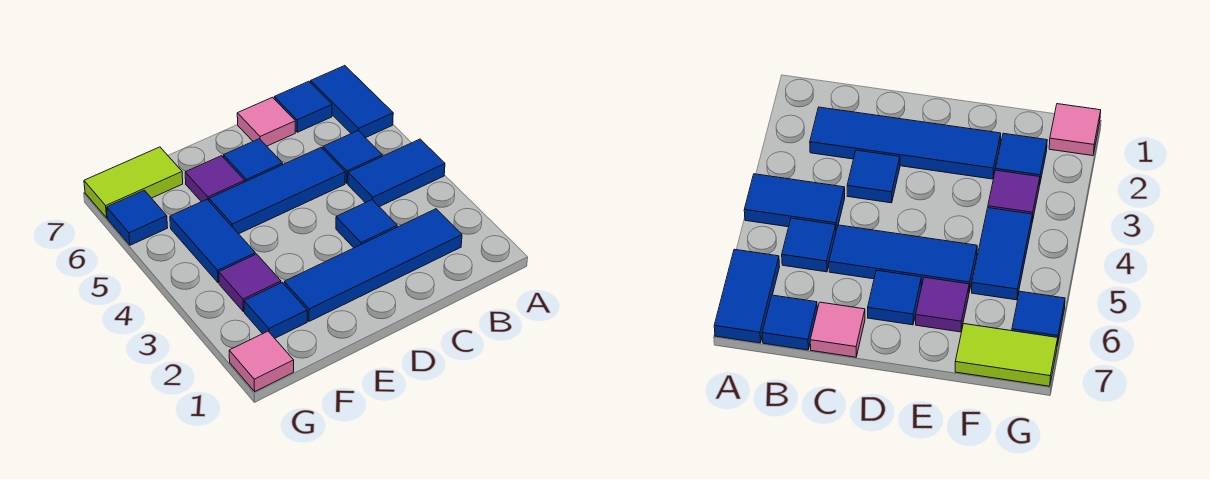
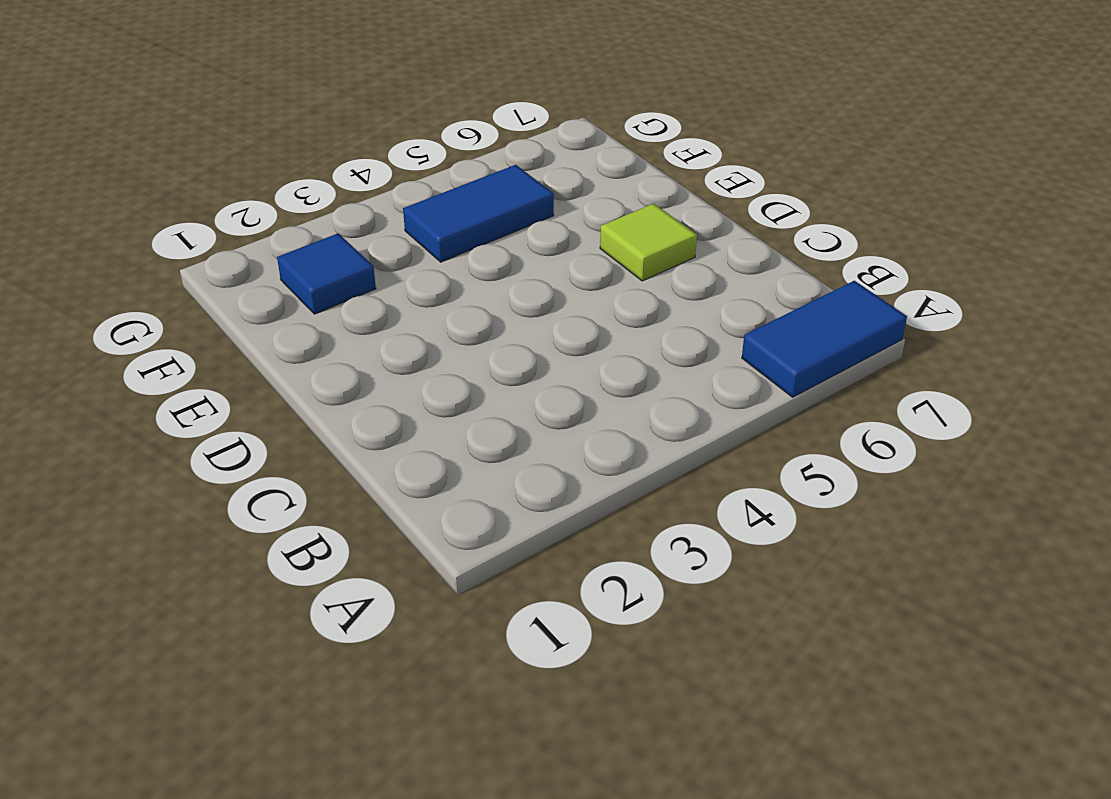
lime 1x1 tile [600,203,697,281] -> blue 1x1 tile [224,139,283,182]
none -> blue 1x2 tile [348,139,445,207]
none -> blue 1x4 tile [284,209,462,321]
none -> blue 1x1 tile [323,131,382,183]

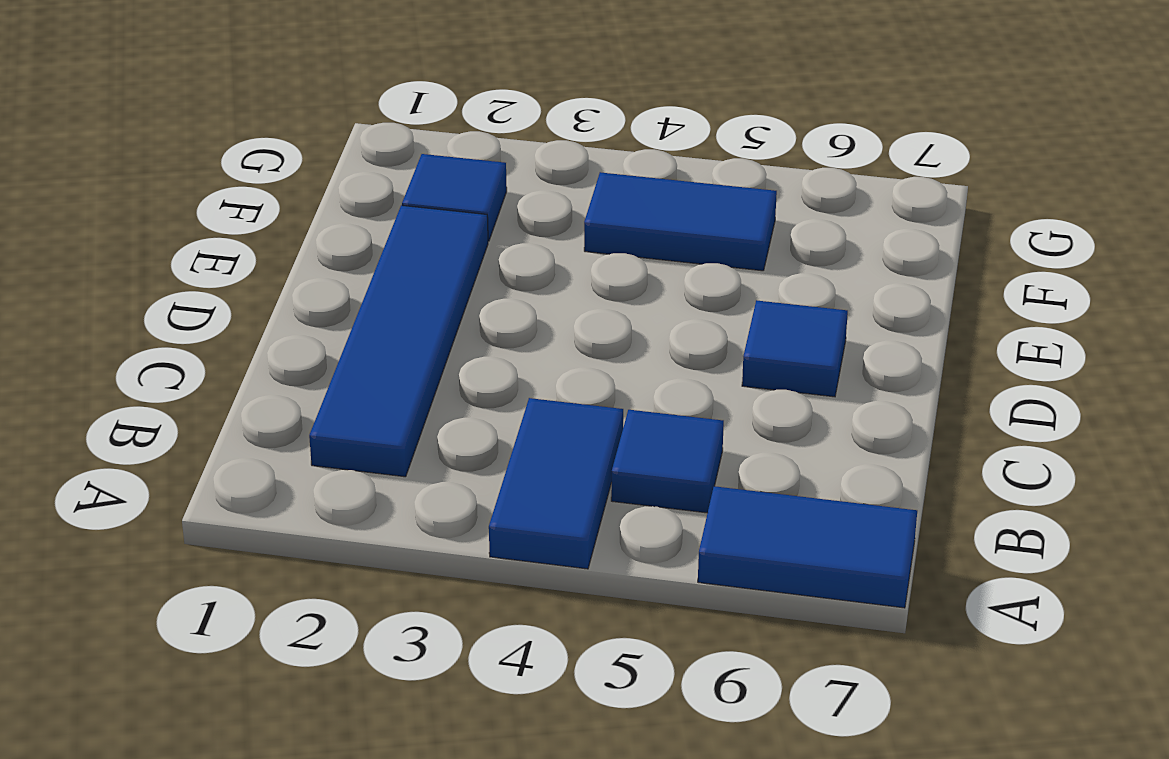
none -> blue 1x1 tile [274,81,332,132]
none -> blue 1x1 tile [336,200,397,248]
none -> blue 1x3 tile [209,148,345,234]

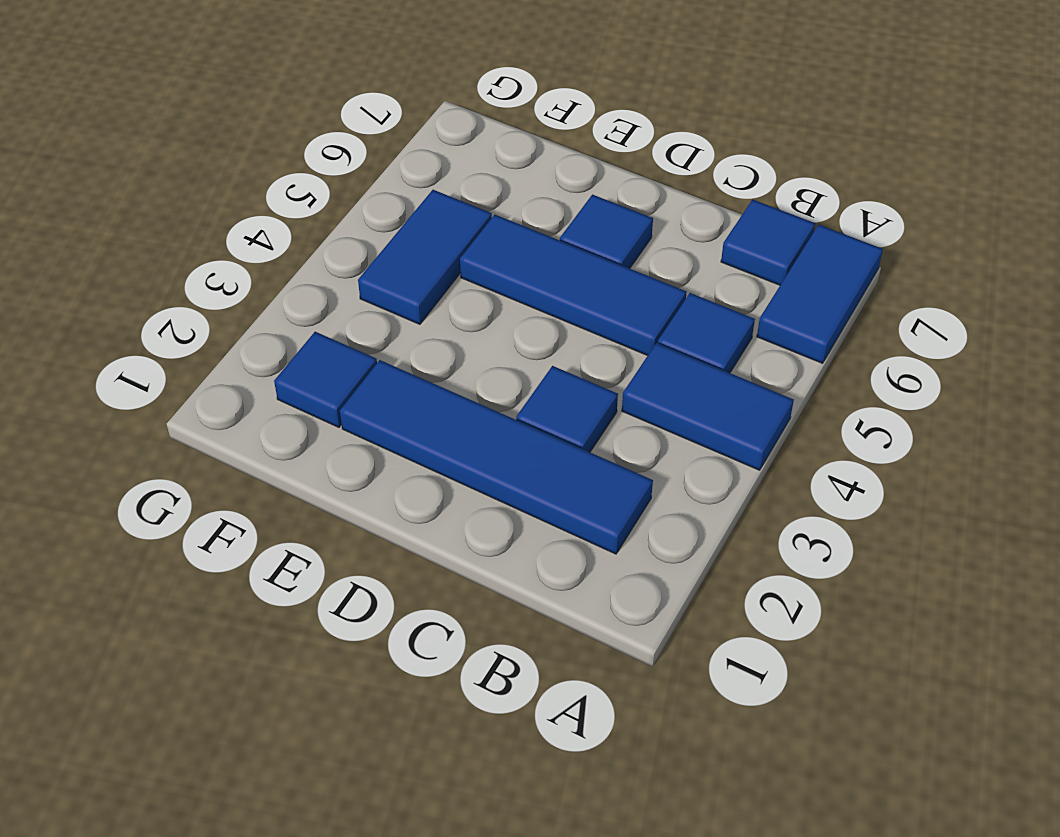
none -> pink 1x1 tile [237,97,295,146]
none -> purple 1x1 tile [185,156,245,202]
none -> purple 1x1 tile [219,254,281,311]

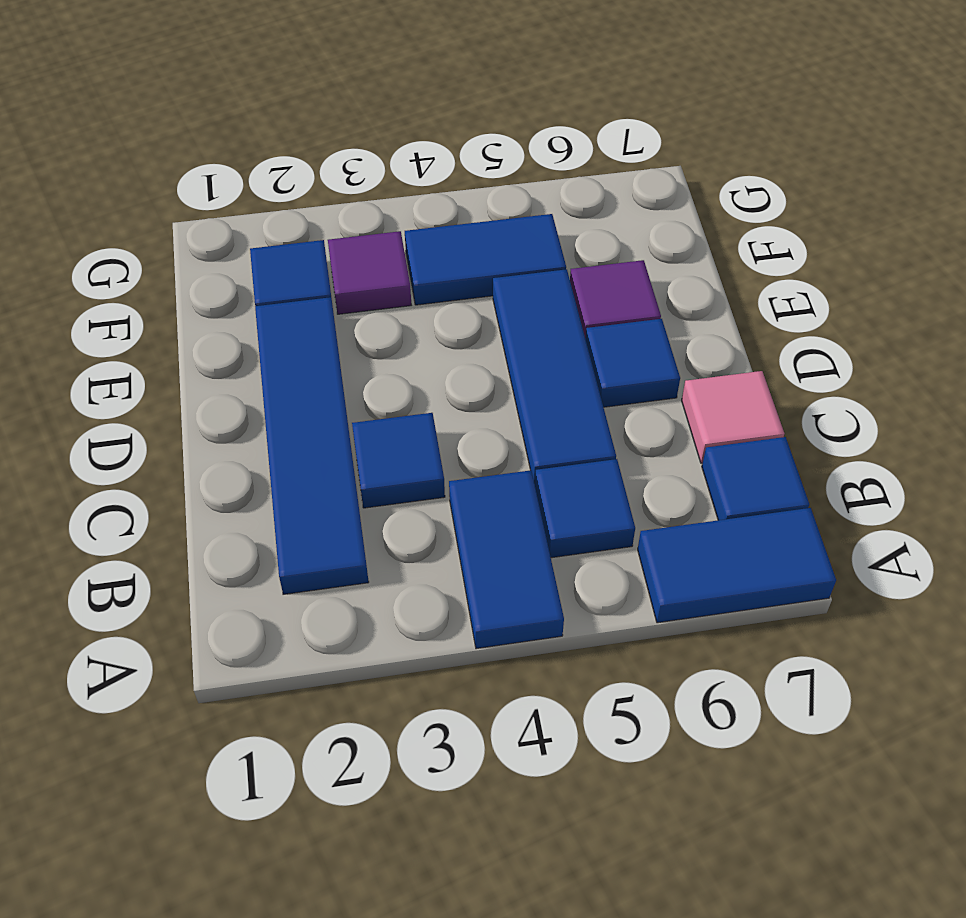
none -> lime 1x2 tile [84,147,183,218]
none -> pink 1x1 tile [229,331,294,391]
none -> blue 1x1 tile [107,190,168,245]

